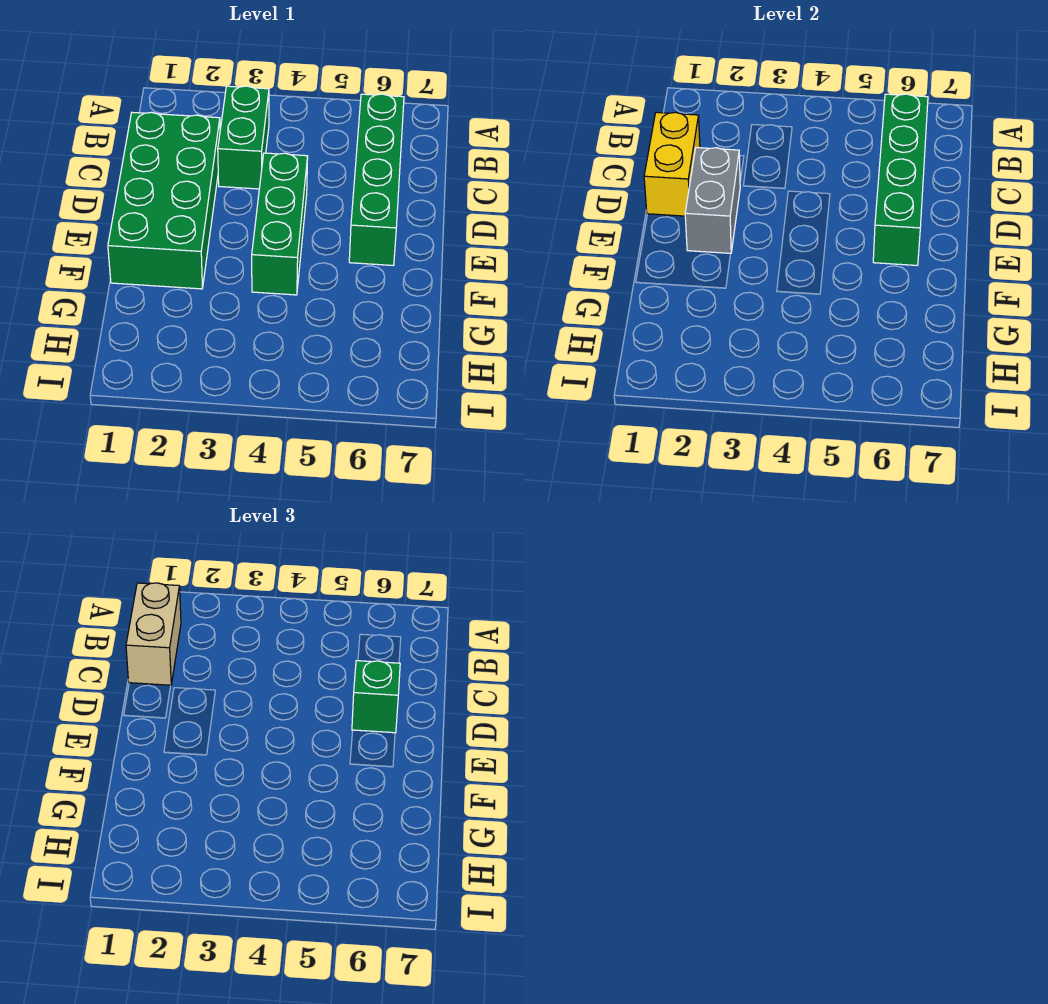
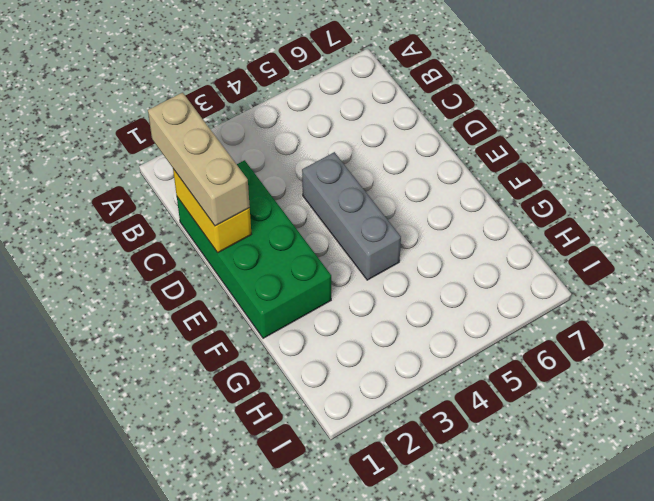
tan 1x3 brick [148,93,250,226] -> tan 1x2 brick [126,583,181,685]
grey 1x3 brick [302,152,401,280] -> green 1x3 brick [252,153,308,295]
none -> green 1x2 brick [218,86,269,189]
none -> green 1x4 brick [349,94,404,265]

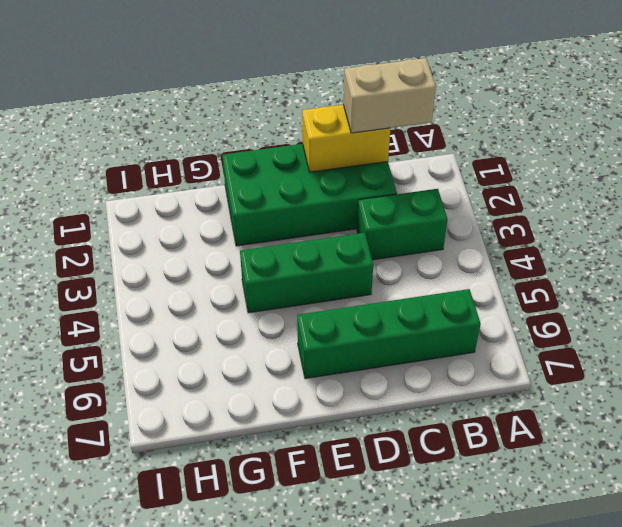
none -> green 1x4 brick [873,94,928,265]
none -> grey 1x2 brick [685,148,740,254]

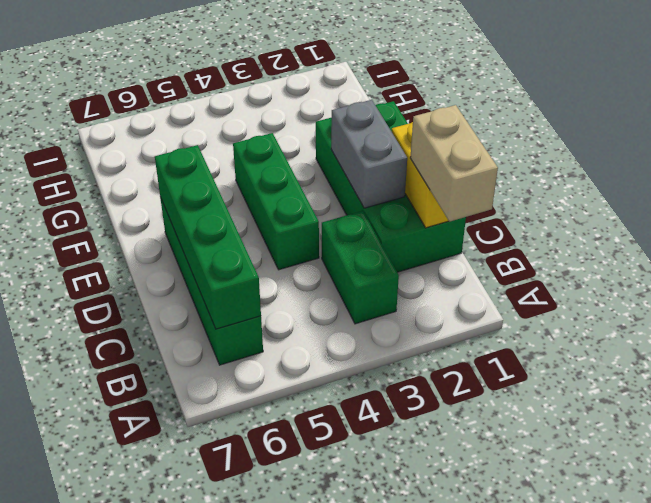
none -> green 1x1 brick [352,661,400,733]

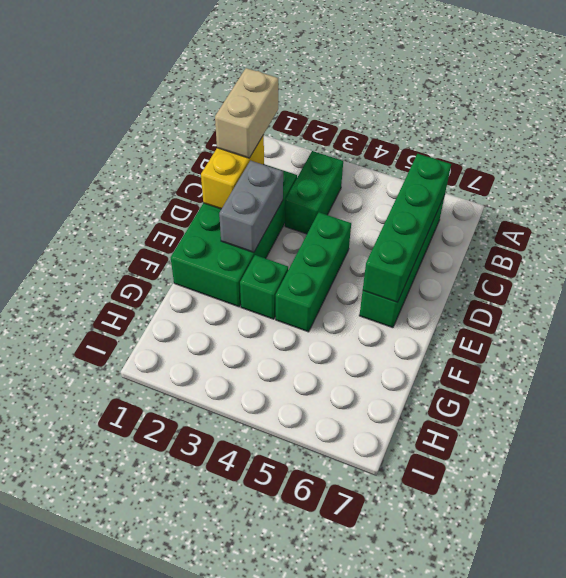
green 1x1 brick [240,255,288,319] -> green 1x1 brick moved to [352,661,400,733]

